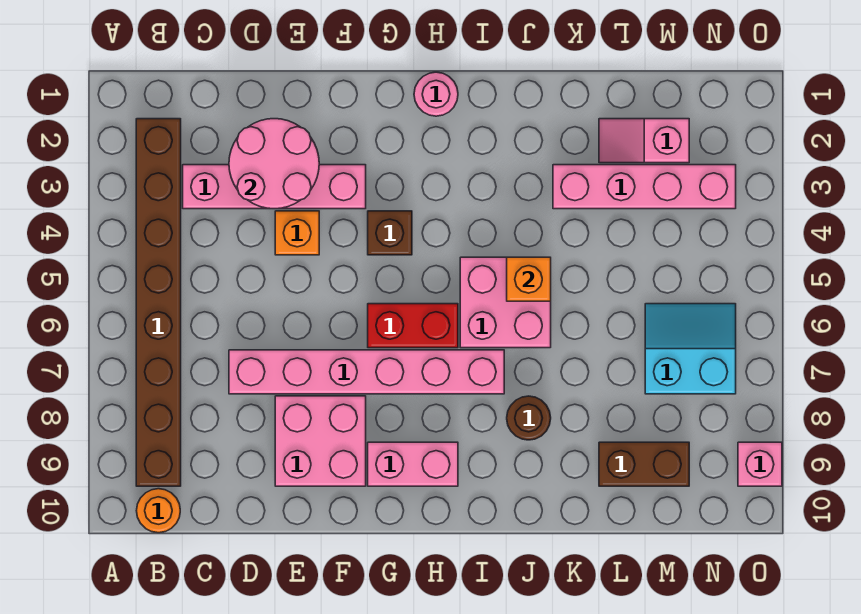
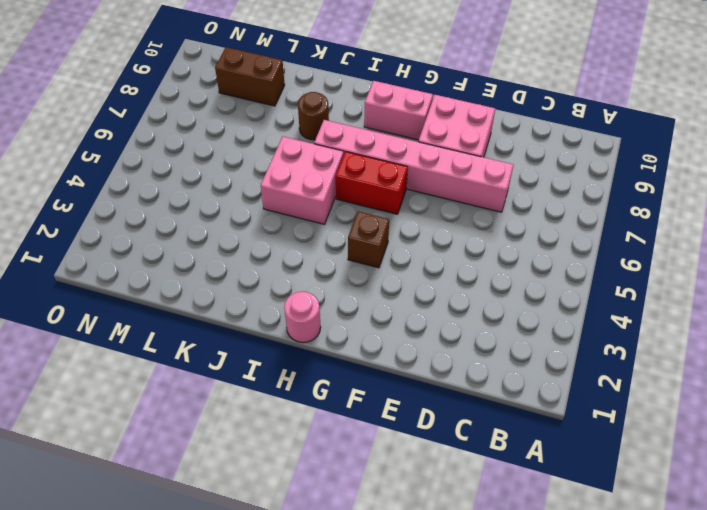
none -> brown 1x8 brick [136,119,181,486]
none -> orange 1x1 round brick [136,489,180,533]
none -> pink 1x4 brick [183,165,366,209]

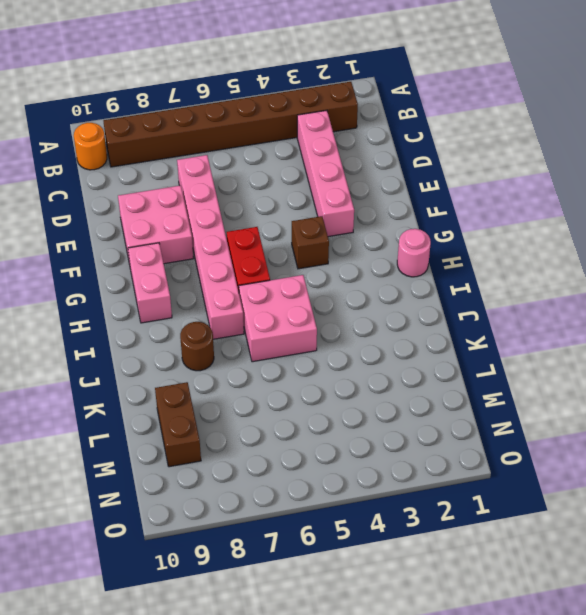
none -> orange 1x1 brick [275,211,319,255]
none -> pink 1x4 brick [553,165,736,209]
none -> pink 1x2 slope [599,119,689,163]

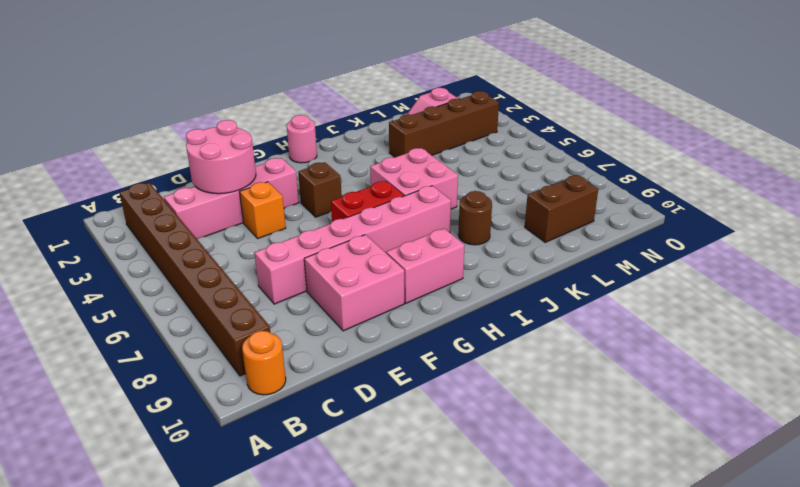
brown 1x4 brick [389,91,499,157] -> pink 1x4 brick [553,165,736,209]
none -> cyan 2x2 slope [645,304,736,394]
none -> pink 1x1 brick [738,442,782,486]
none -> orange 1x1 brick [507,257,551,301]

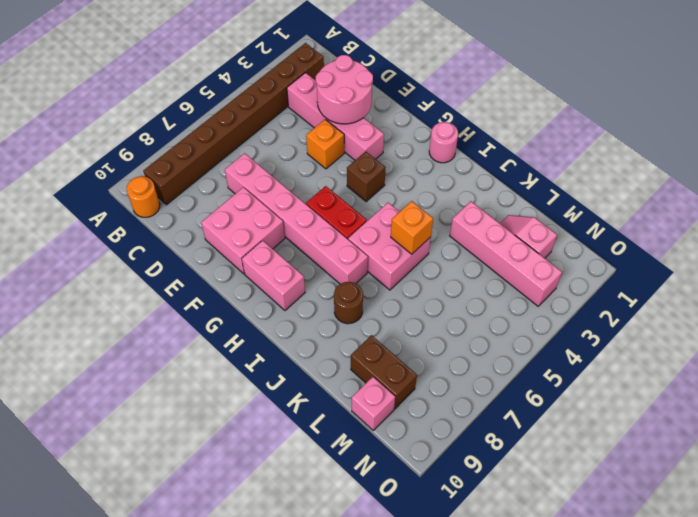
pink 1x1 brick [352,377,395,430] -> pink 1x1 brick moved to [738,442,782,486]
none -> cyan 2x2 slope [645,304,736,394]

